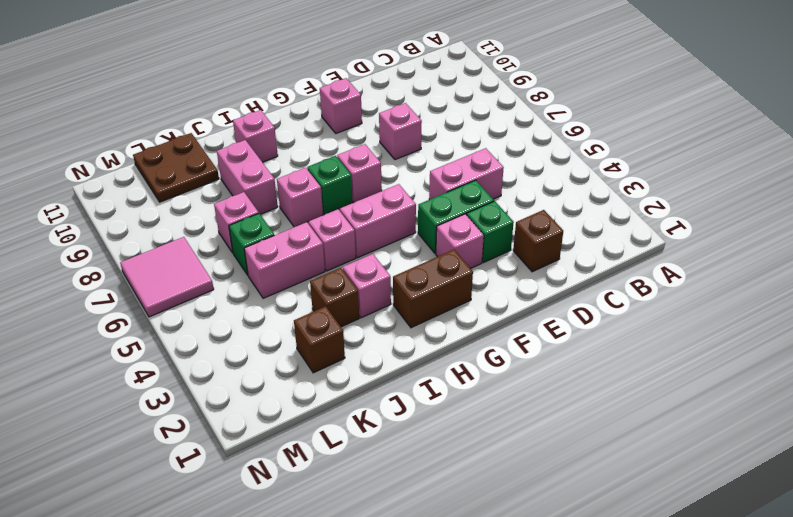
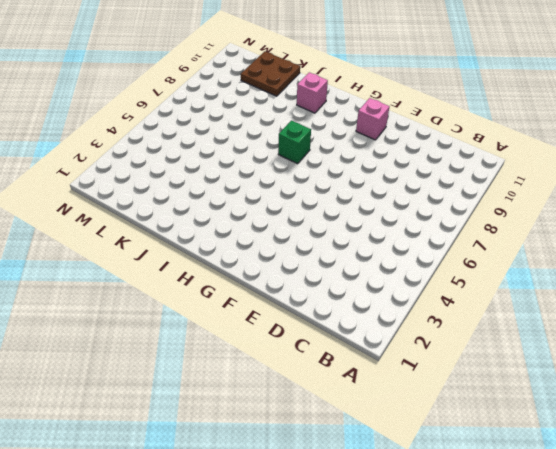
none -> brown 1x1 brick [513,210,563,272]
none -> pink 1x2 brick [429,148,504,200]
none -> green 1x1 brick [467,201,514,263]

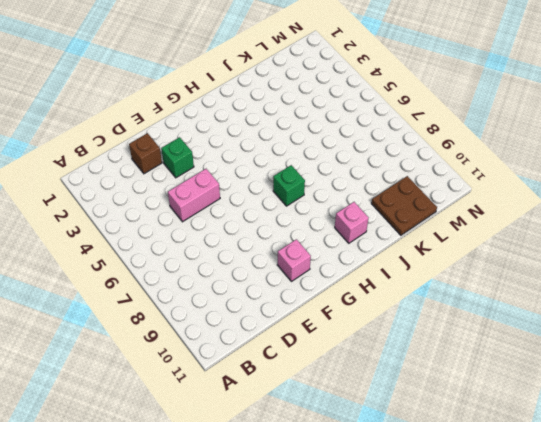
none -> green 1x2 brick [418,180,494,254]
none -> pink 1x1 brick [379,103,422,160]
none -> pink 1x1 brick [436,214,484,269]

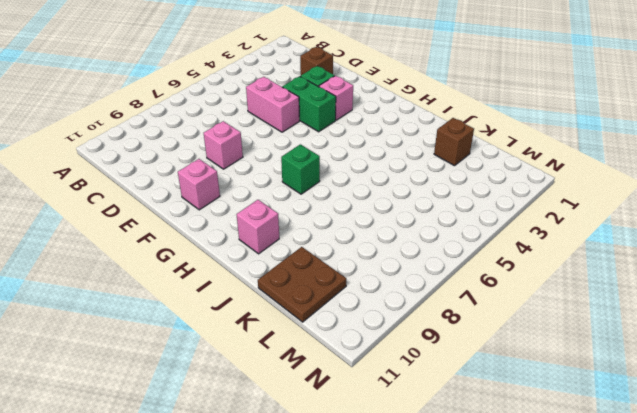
none -> brown 1x2 brick [393,250,473,328]
none -> pink 1x2 brick [340,184,416,258]
none -> pink 1x1 brick [337,144,382,203]

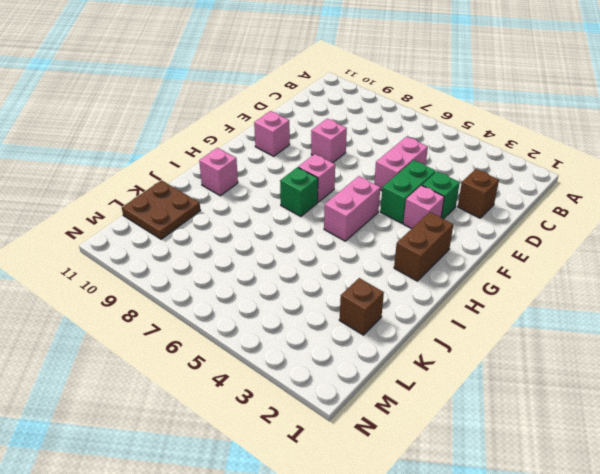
none -> pink 1x1 brick [343,254,391,318]
none -> pink 1x1 brick [309,209,356,271]
none -> pink 1x1 brick [277,168,323,227]

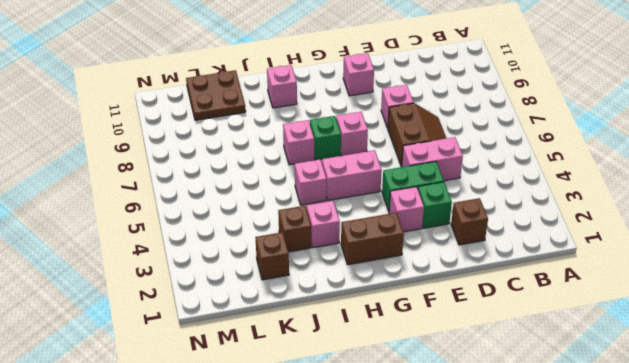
brown 2x2 slope [388,103,447,167] -> none
none -> pink 1x2 brick [244,222,325,298]
none -> pink 1x2 brick [217,140,278,214]
none -> green 1x1 brick [229,214,274,275]

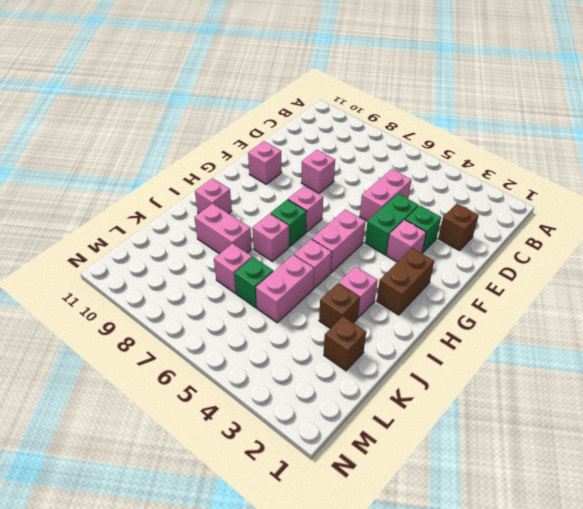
none -> brown 2x2 plate [133,133,219,202]
none -> pink 2x2 tile [120,237,214,317]

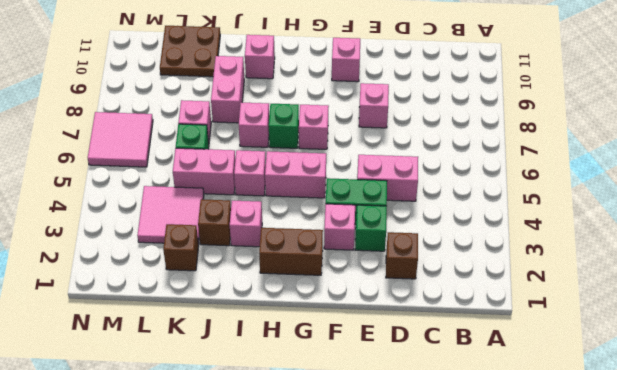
pink 2x2 tile [137,186,204,244] -> none

